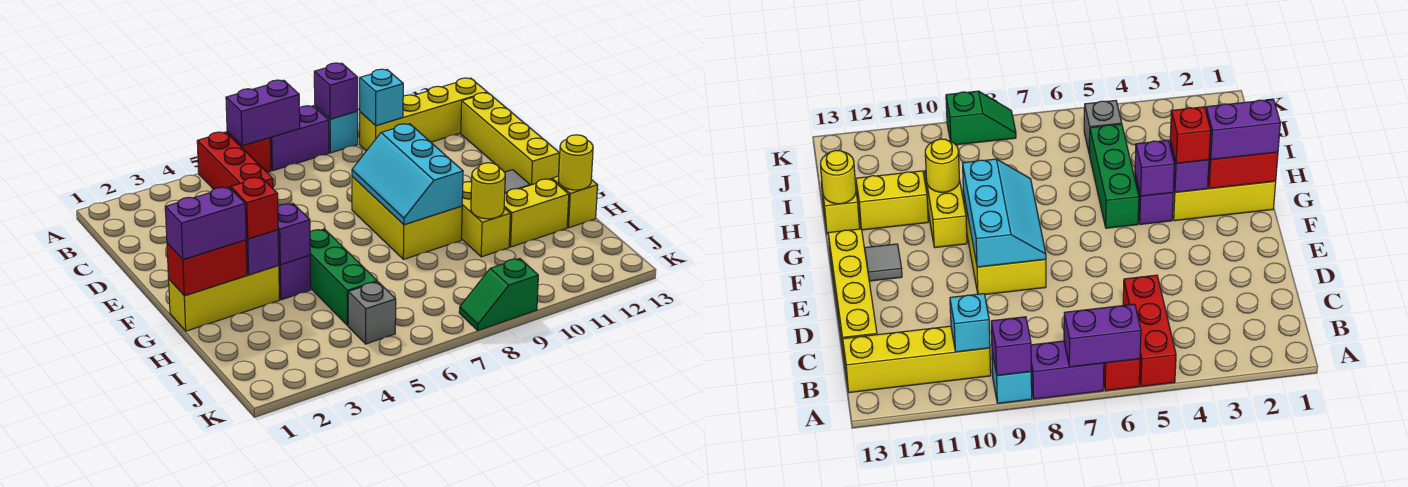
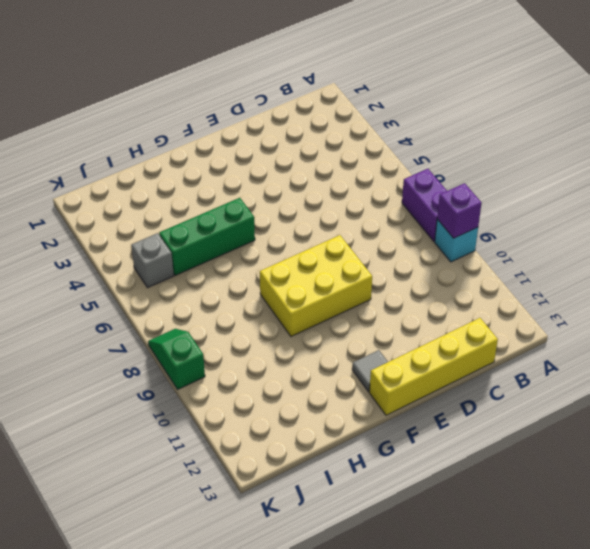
none -> red 1x3 brick [197,132,273,189]
none -> red 1x1 brick [227,132,271,172]
none -> yellow 1x4 brick [360,78,487,151]

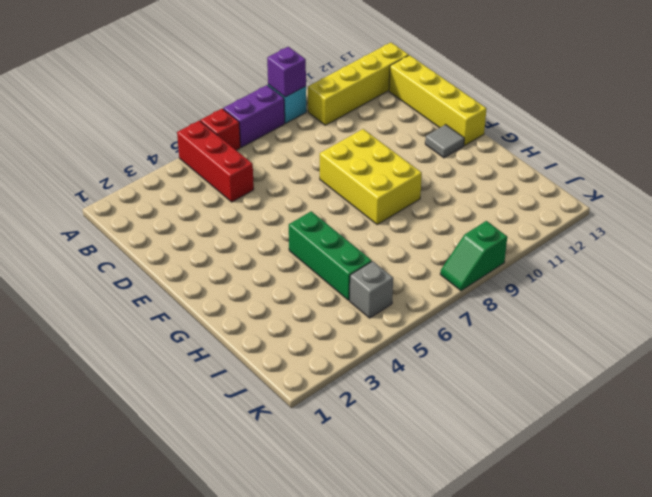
none -> yellow 1x3 brick [169,265,279,331]
none -> purple 1x1 brick [279,255,311,300]
none -> yellow 1x2 brick [461,182,510,257]

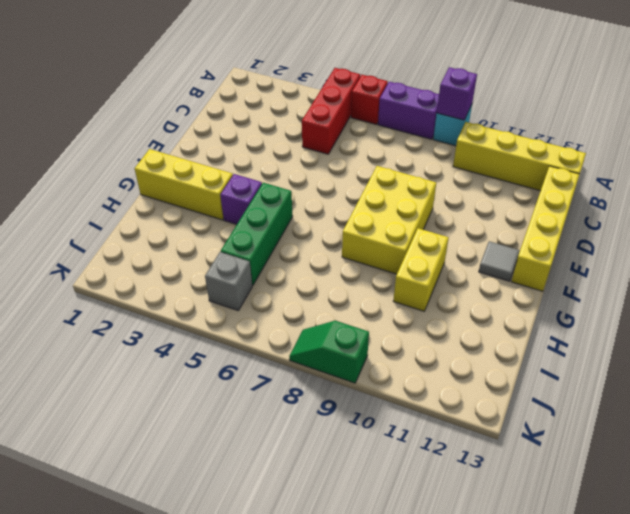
none -> yellow 1x2 brick [504,179,569,247]
none -> yellow 1x1 brick [552,176,598,228]
none -> purple 1x2 brick [226,80,300,146]

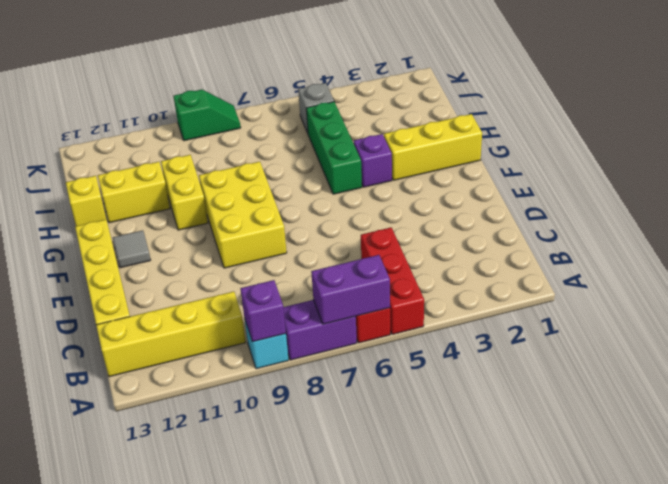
none -> cyan 1x1 brick [360,69,403,126]
none -> cyan 2x3 slope [352,124,463,225]
none -> red 1x2 brick [167,240,247,296]

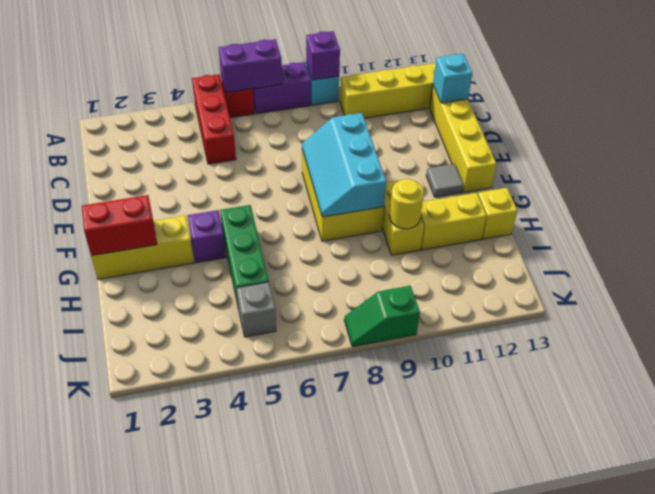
cyan 1x1 brick [433,54,472,103] -> cyan 1x1 brick moved to [360,69,403,126]
none -> purple 1x1 brick [246,230,279,275]
none -> purple 1x1 brick [278,204,310,265]
none -> yellow 1x1 round brick [558,135,593,190]

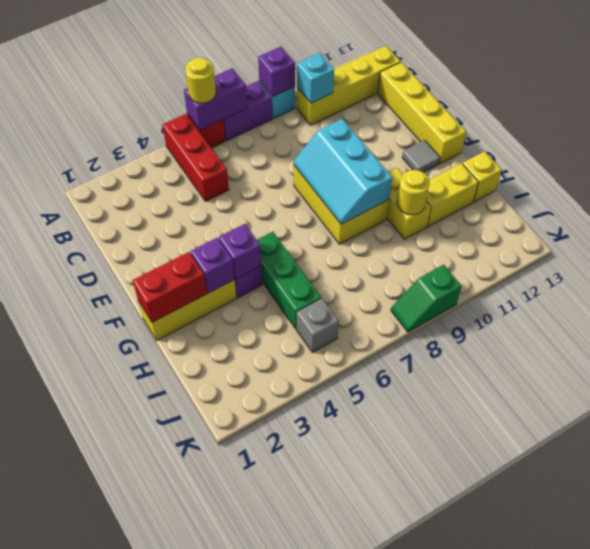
yellow 1x1 round brick [185,57,216,103] -> yellow 1x1 round brick moved to [558,135,593,190]
none -> purple 1x2 brick [165,187,246,260]
none -> red 1x1 brick [231,177,278,239]

